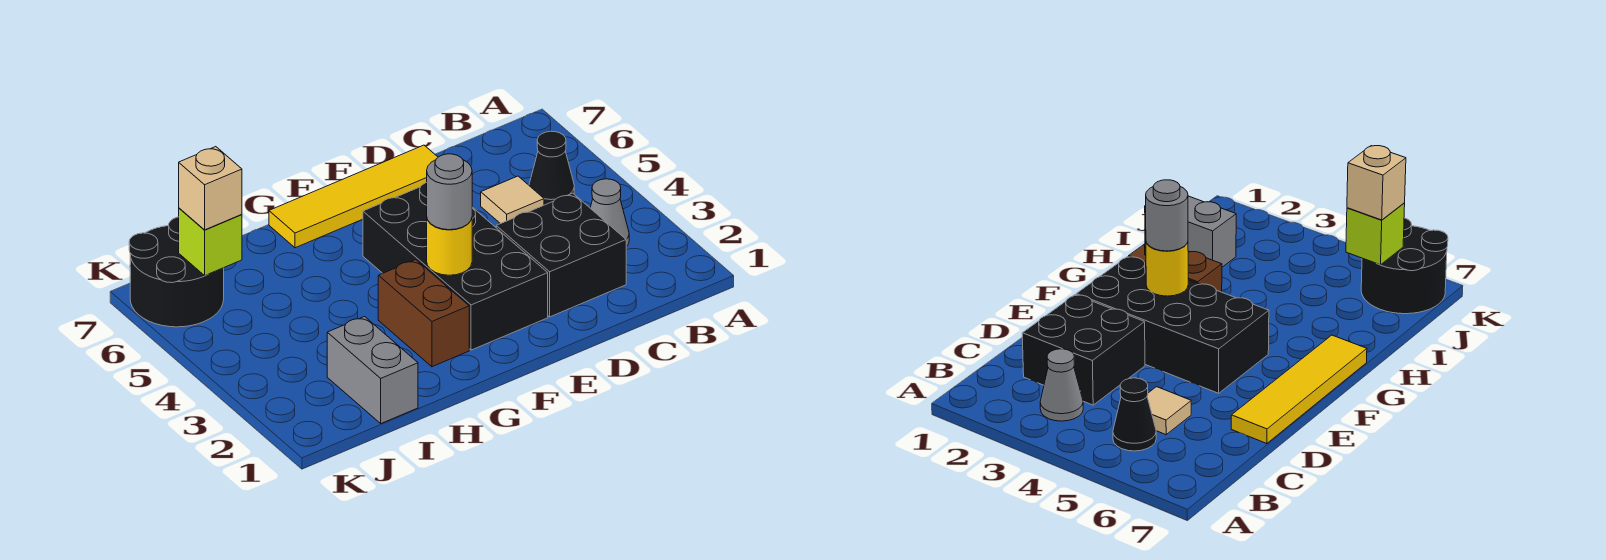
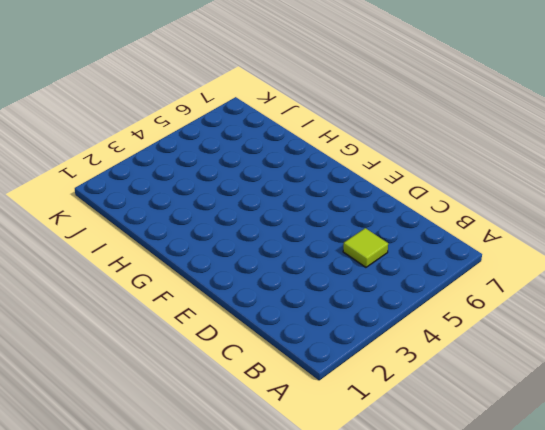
lime 1x1 tile [343,228,388,267] -> tan 1x1 tile [481,176,544,224]
none -> grey 1x1 cone [590,179,629,247]
none -> black 1x1 cone [529,131,574,205]
none -> black 2x2 brick [496,193,626,317]

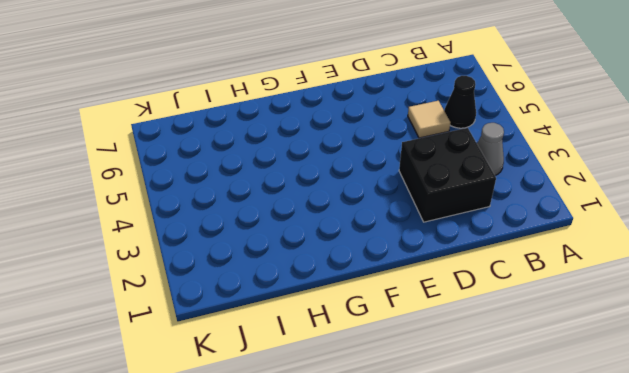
none -> yellow 1x4 tile [269,145,438,248]
none -> black 2x4 brick [363,183,548,350]
none -> brown 1x2 brick [378,260,469,367]

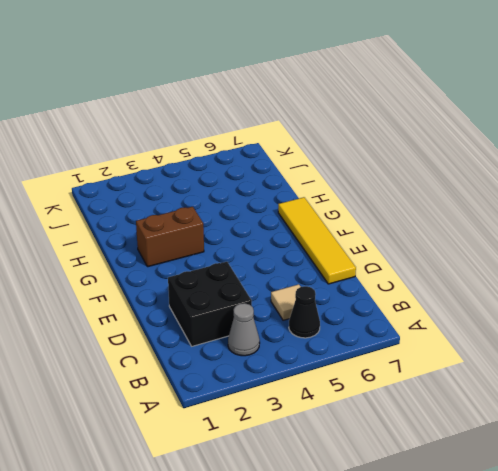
none -> black 2x4 brick [363,183,548,350]
none -> grey 1x2 brick [327,317,418,423]
none -> black 2x2 round brick [129,217,224,327]

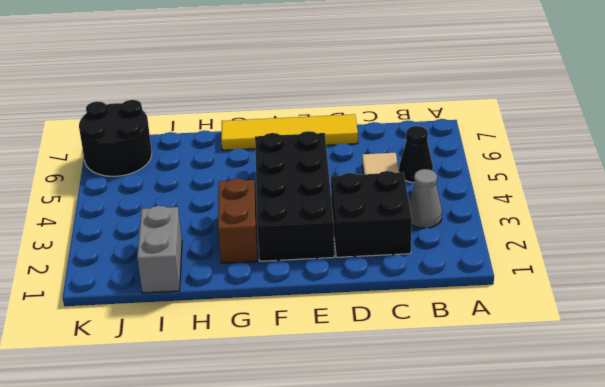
none -> yellow 1x1 round brick [427,219,472,275]
none -> lime 1x1 brick [179,208,242,276]
none -> grey 1x1 round brick [427,154,472,230]

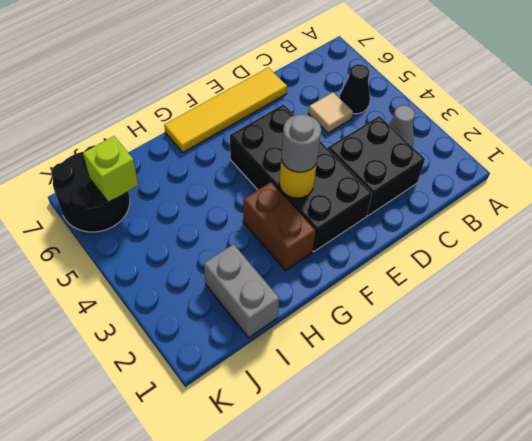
none -> tan 1x1 brick [179,147,242,230]

